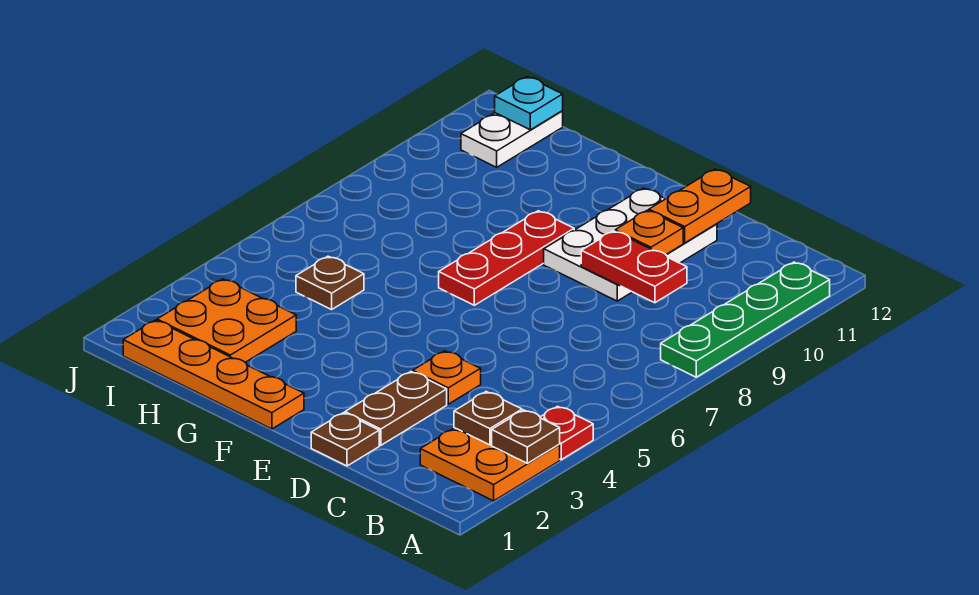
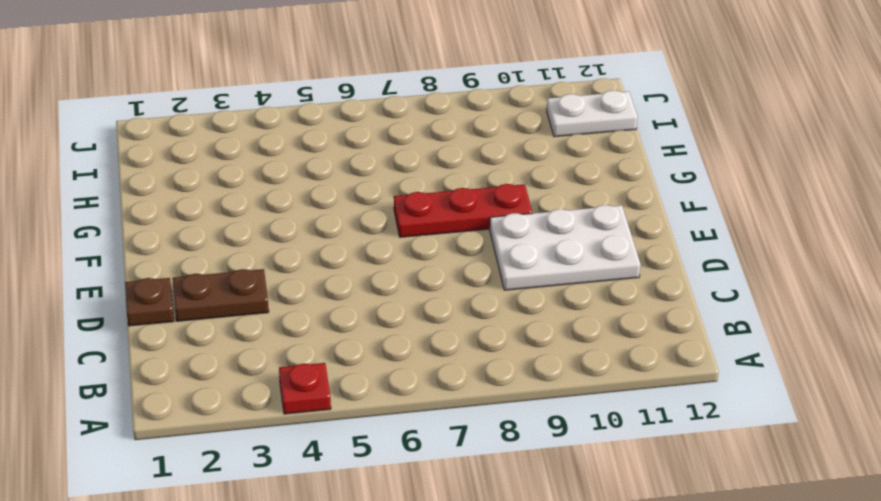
none -> orange 2x2 plate [420,428,560,501]
none -> green 1x4 plate [661,262,830,377]
none -> orange 1x1 plate [413,351,481,404]

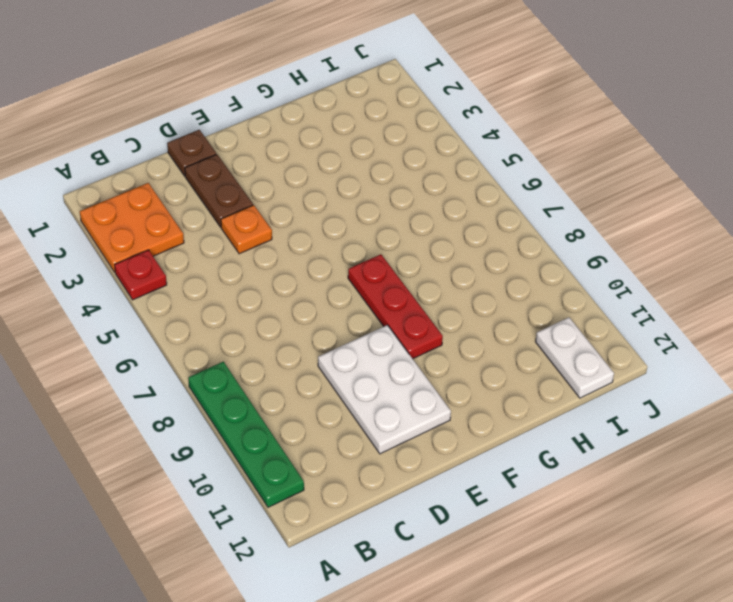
none -> orange 1x4 plate [123,320,304,429]
none -> orange 2x2 plate [157,279,296,362]
none -> brown 1x1 plate [296,256,364,309]

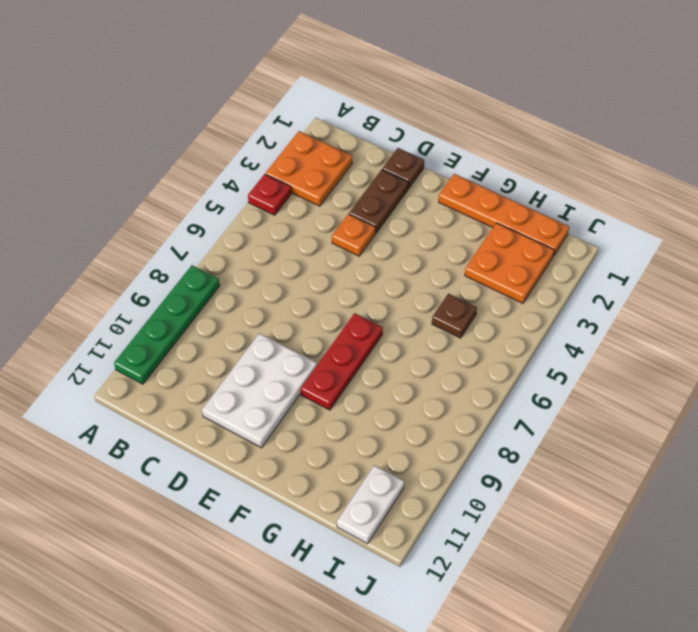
none -> brown 1x1 plate [492,410,560,463]
none -> brown 1x1 plate [454,392,522,445]
none -> red 1x2 plate [581,231,687,303]

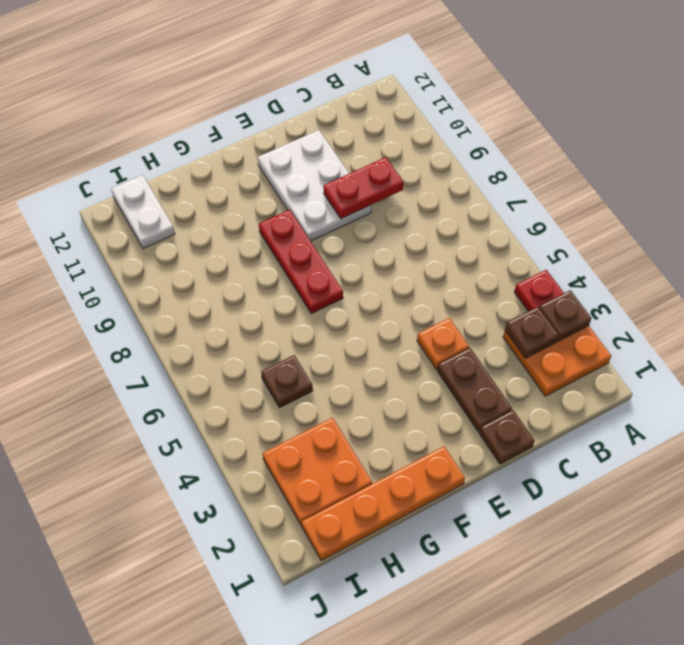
none -> green 1x4 plate [661,262,830,377]
none -> orange 1x1 plate [615,210,683,254]
none -> orange 1x2 plate [649,169,751,243]

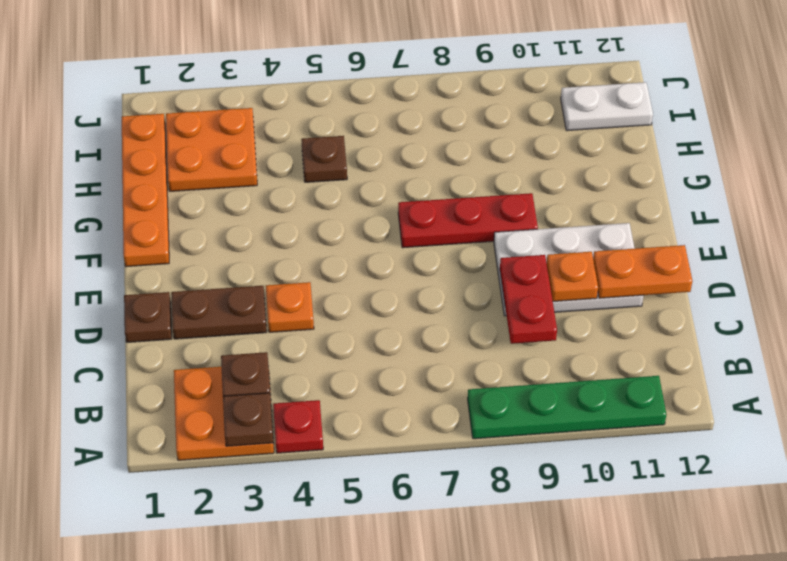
none -> cyan 1x1 plate [495,77,563,130]

